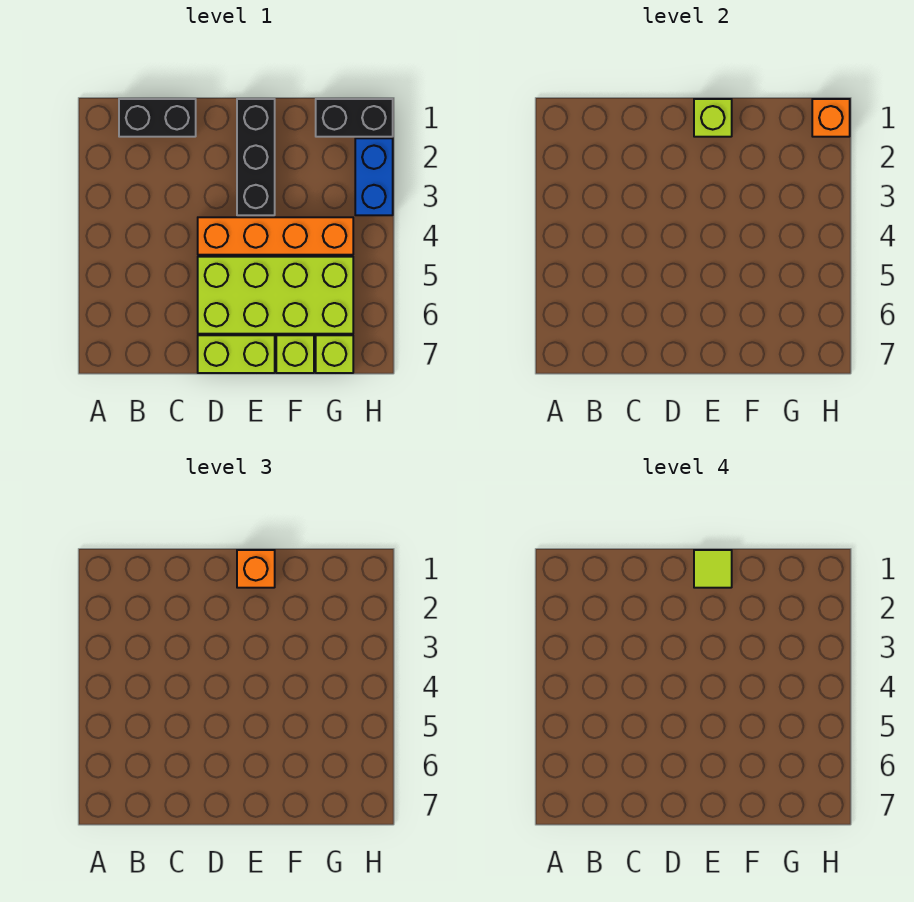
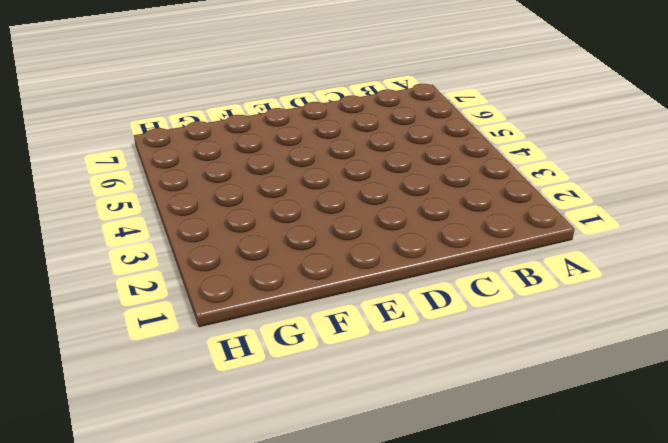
none -> black 1x2 brick [119,99,196,137]
none -> orange 1x4 brick [198,217,353,255]
none -> lime 2x4 brick [198,257,353,334]

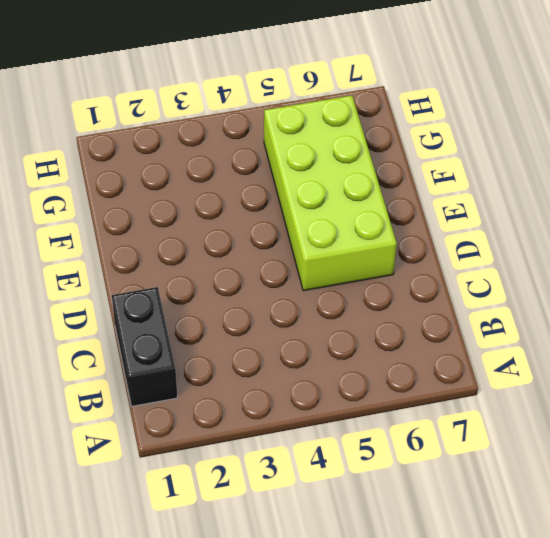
none -> orange 1x4 brick [198,217,353,255]
none -> lime 1x2 brick [198,335,275,373]
none -> black 1x3 brick [237,99,275,215]

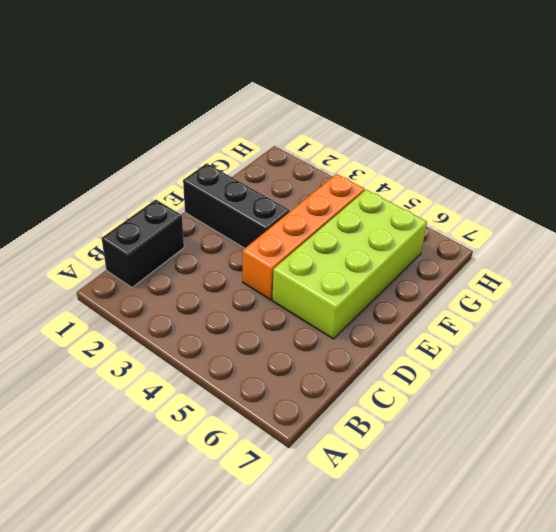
none -> lime 1x2 brick [198,335,275,373]
none -> lime 1x1 brick [276,335,314,373]
none -> black 1x2 brick [316,99,393,137]

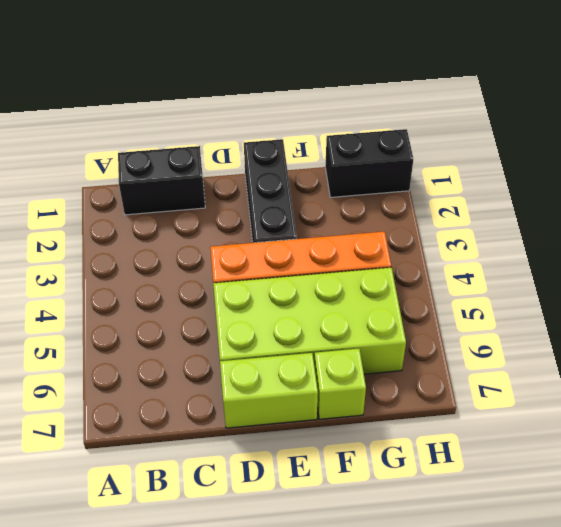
none -> lime 1x1 brick [316,335,353,373]
none -> blue 1x2 brick [355,138,393,215]
none -> lime 1x1 brick [694,99,732,137]

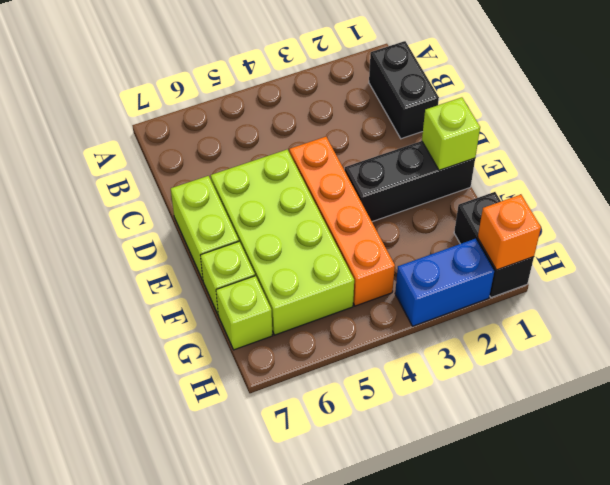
none -> orange 1x1 brick [237,550,275,588]
none -> lime 1x1 tile [694,550,732,588]

